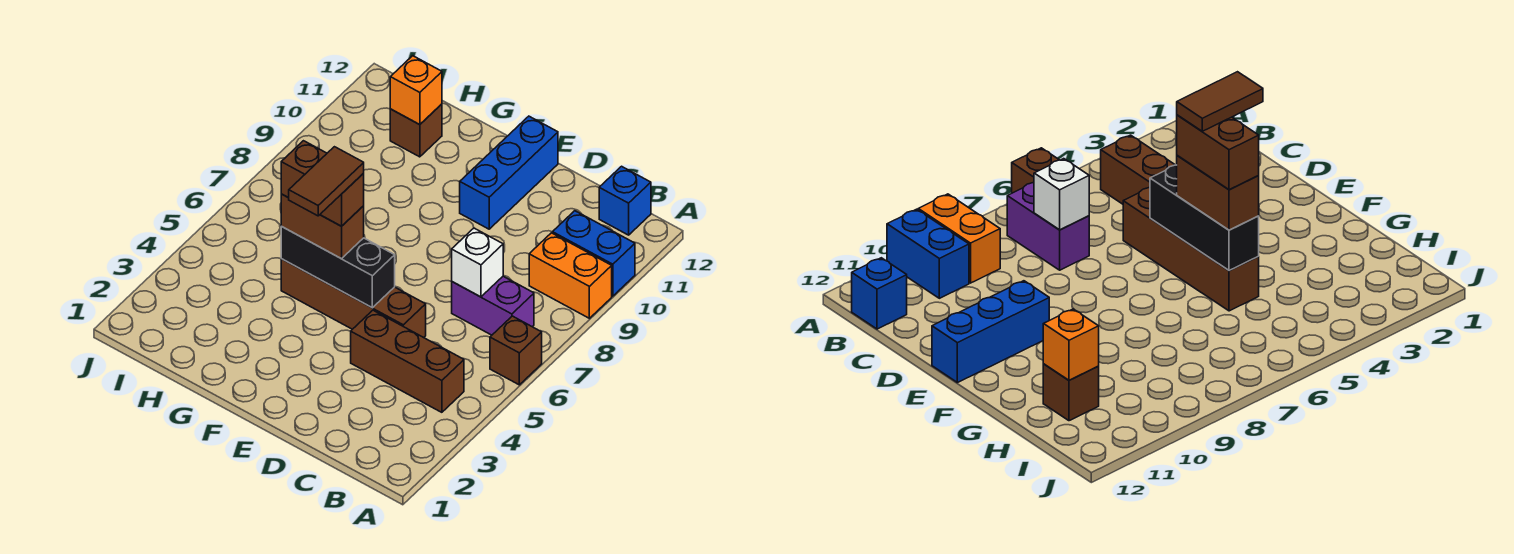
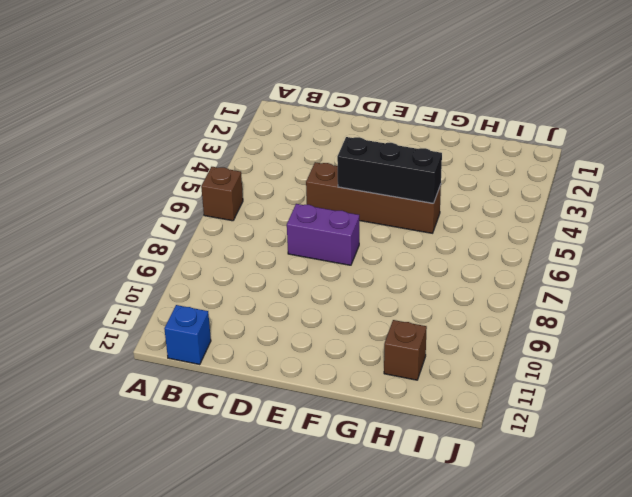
purple 1x2 brick [287,204,359,265] -> purple 1x2 brick moved to [452,276,534,335]
none -> orange 1x2 brick [529,233,612,318]
none -> blue 1x2 brick [553,211,635,296]
none -> brown 1x3 brick [351,310,464,412]

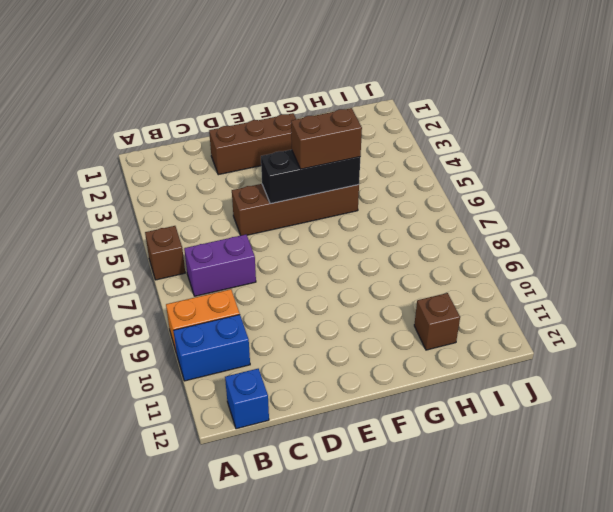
brown 1x3 brick [209,113,296,175] -> brown 1x3 brick moved to [351,310,464,412]
none -> blue 1x3 brick [460,116,558,229]
none -> white 1x1 brick [452,228,503,297]
none -> orange 1x1 brick [390,56,442,125]

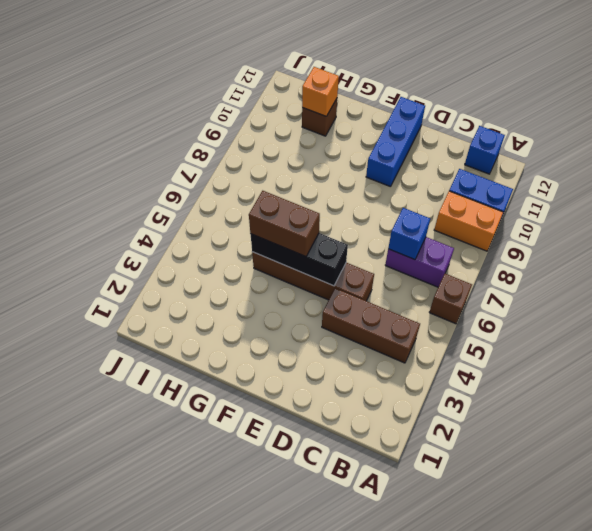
blue 1x1 brick [388,208,430,260] -> white 1x1 brick [452,228,503,297]
none -> brown 1x2 brick [281,141,364,226]
none -> brown 1x2 tile [289,147,364,216]

